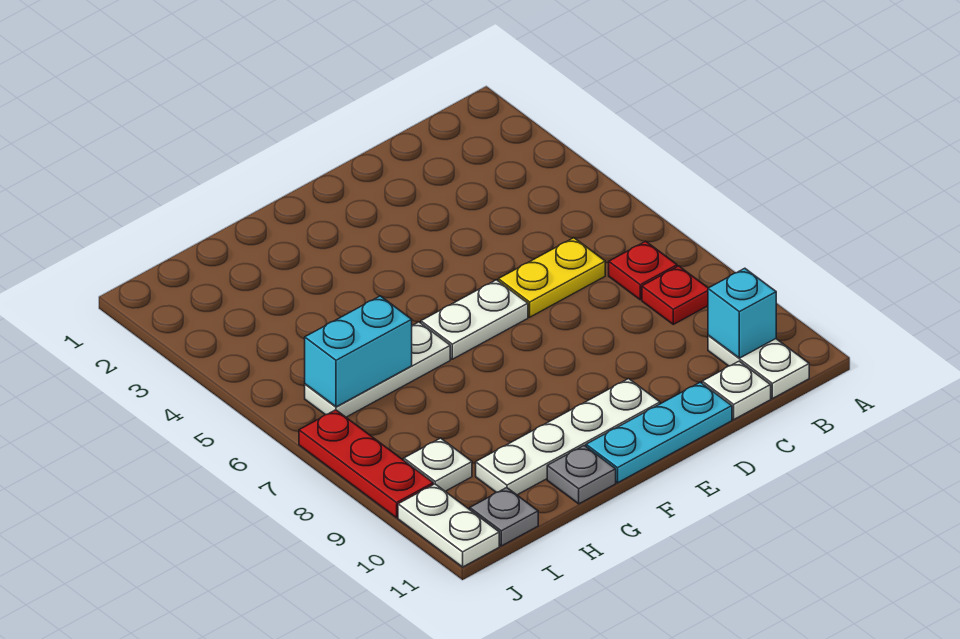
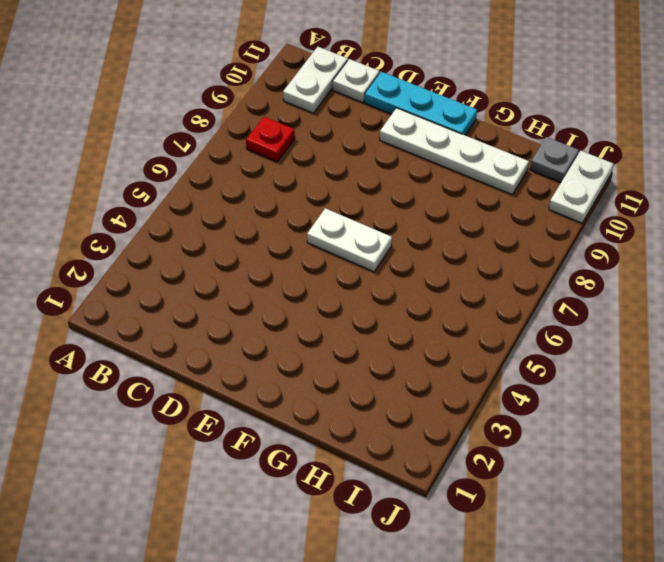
none -> red 1x1 plate [609,241,677,300]
none -> yellow 1x2 plate [498,238,605,317]
none -> white 1x3 plate [305,322,450,417]

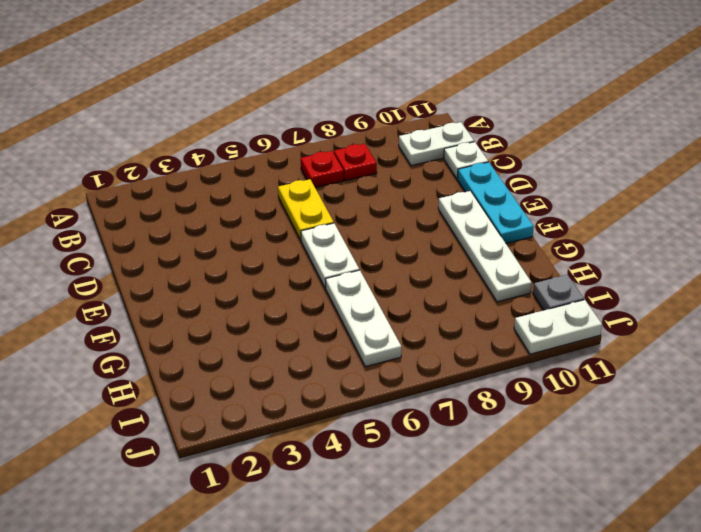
none -> grey 1x1 plate [547,446,616,504]
none -> white 1x1 plate [404,438,472,491]
none -> red 1x3 plate [299,410,433,518]

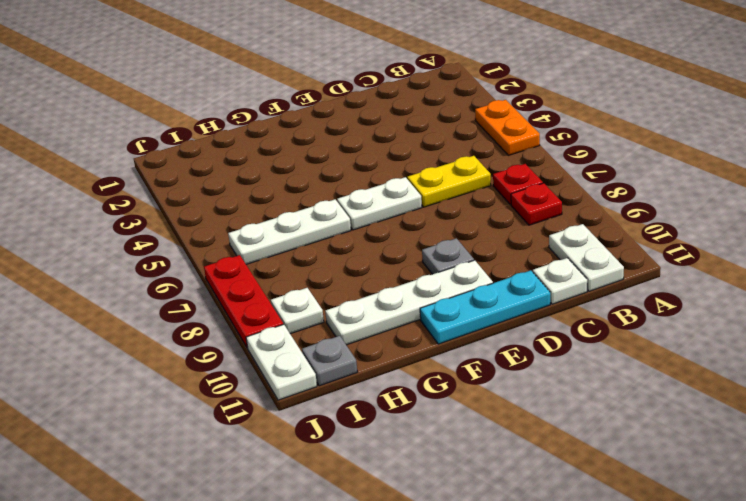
orange 1x2 plate [475,100,540,155] -> none
grey 1x1 plate [422,238,474,274] -> grey 1x1 plate moved to [547,446,616,504]
none -> cyan 1x1 brick [708,268,776,358]
none -> cyan 1x2 brick [305,296,412,407]

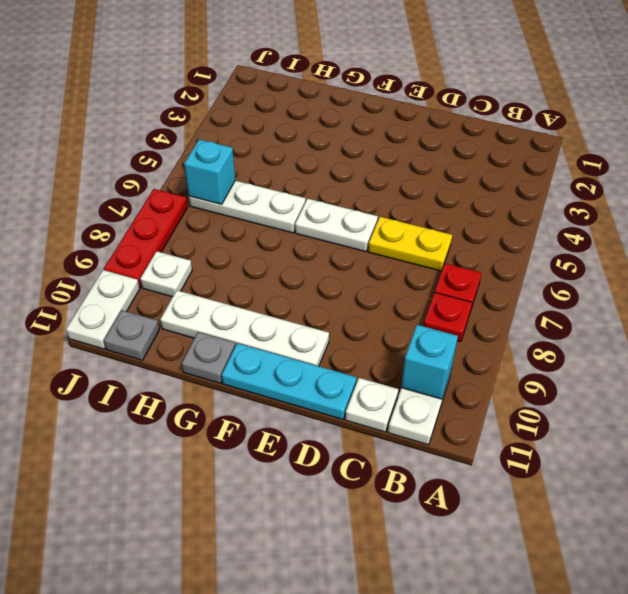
cyan 1x1 brick [184,140,235,204] -> cyan 1x2 brick [305,296,412,407]

